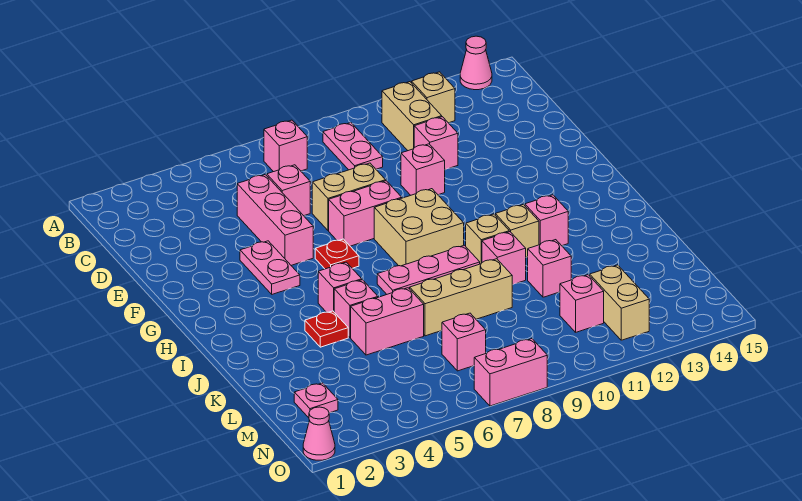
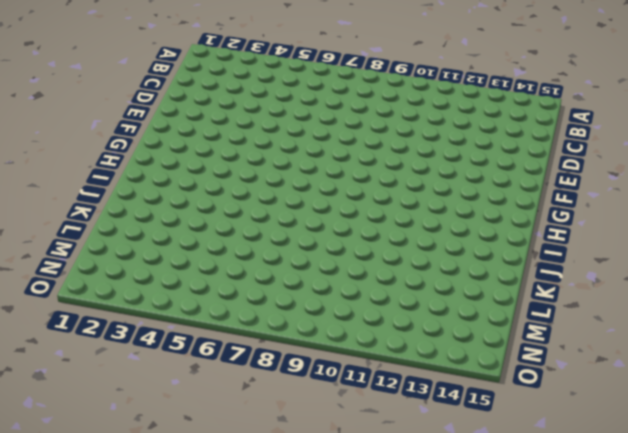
none -> pink 1x1 cone [460,36,492,90]
none -> pink 1x1 brick [264,120,307,172]
none -> pink 1x2 plate [323,123,383,170]
none -> tan 1x2 brick [382,82,442,151]

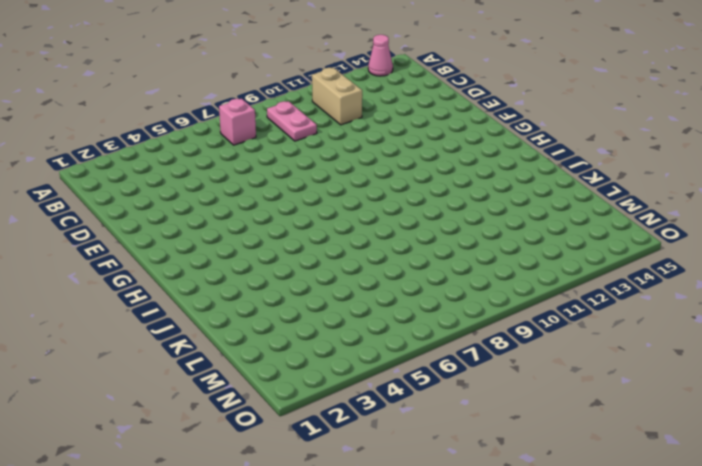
none -> tan 1x1 brick [412,72,455,123]
none -> pink 1x3 brick [237,175,313,265]
none -> pink 1x1 brick [267,165,310,216]
none -> pink 1x1 brick [414,117,458,170]

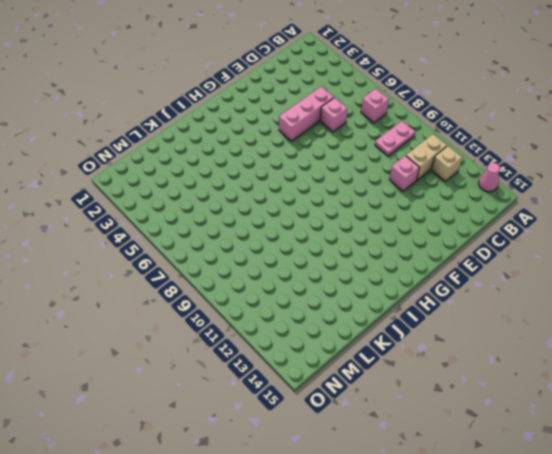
none -> tan 1x2 brick [312,163,386,231]
none -> pink 1x1 brick [401,144,445,195]
none -> pink 1x2 plate [240,241,300,294]
none -> pink 1x2 brick [329,181,402,246]

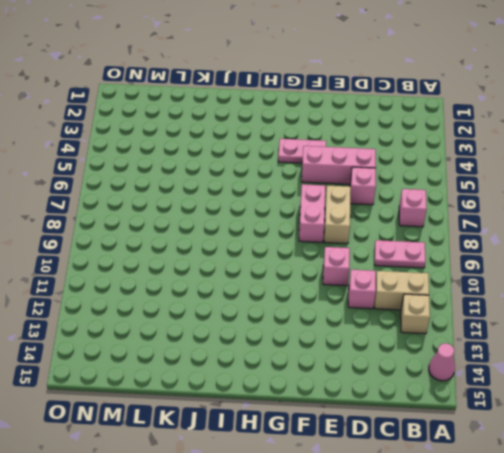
none -> red 1x1 plate [315,239,359,269]
none -> tan 2x2 brick [374,189,464,266]
none -> pink 1x1 brick [318,262,362,312]
none -> pink 1x3 plate [377,245,480,294]

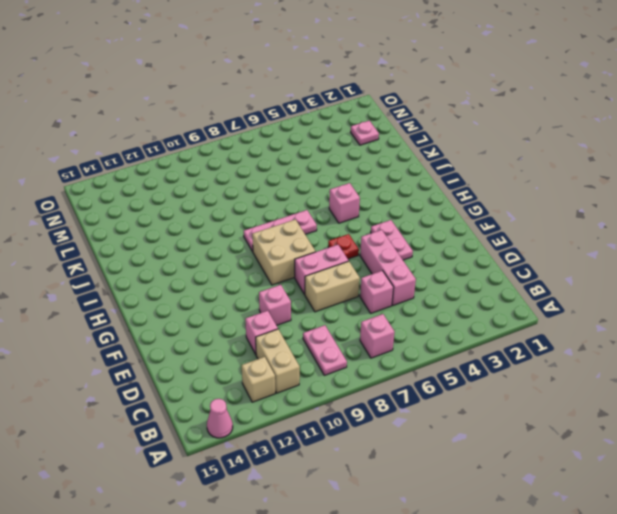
none -> tan 1x1 brick [466,214,509,264]
none -> tan 1x1 brick [495,204,539,257]
none -> pink 1x1 brick [525,195,568,246]
none -> red 1x1 plate [305,311,348,347]

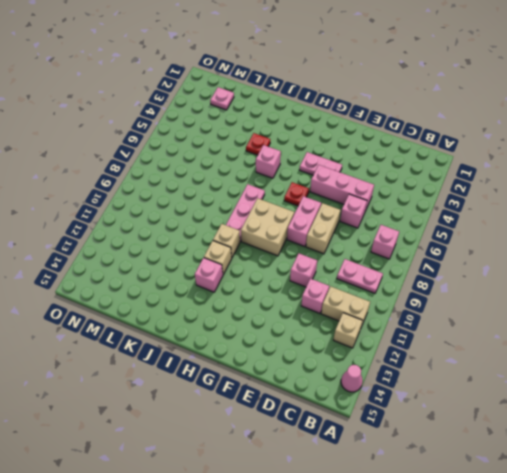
none -> pink 1x1 brick [334,280,378,337]
none -> pink 1x1 brick [482,232,526,285]
none -> pink 1x2 brick [351,288,424,355]
none -> tan 1x3 brick [410,259,512,336]

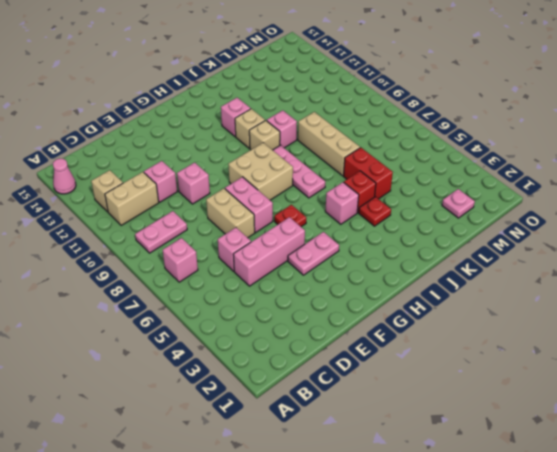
red 1x1 brick [344,171,376,213] -> pink 1x1 brick [334,280,378,337]
red 1x2 brick [344,148,393,199] -> pink 1x2 brick [351,288,424,355]
none -> pink 1x1 brick [528,240,571,297]
none -> pink 1x1 brick [442,313,486,371]
none -> pink 1x1 brick [560,275,604,332]
none -> tan 1x2 brick [590,265,649,340]

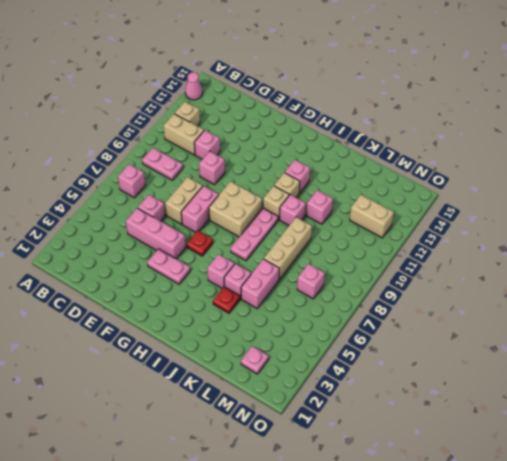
none -> pink 1x1 brick [560,275,604,332]
none -> pink 1x1 cone [303,407,335,460]
none -> pink 1x2 brick [474,339,547,406]

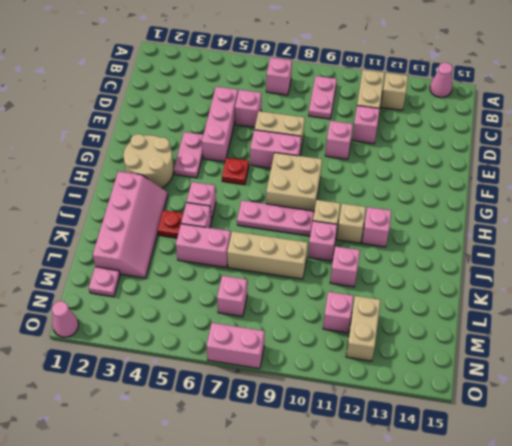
tan 2x2 round brick [123,134,174,188] -> none
pink 2x4 slope [93,171,168,278] -> none

